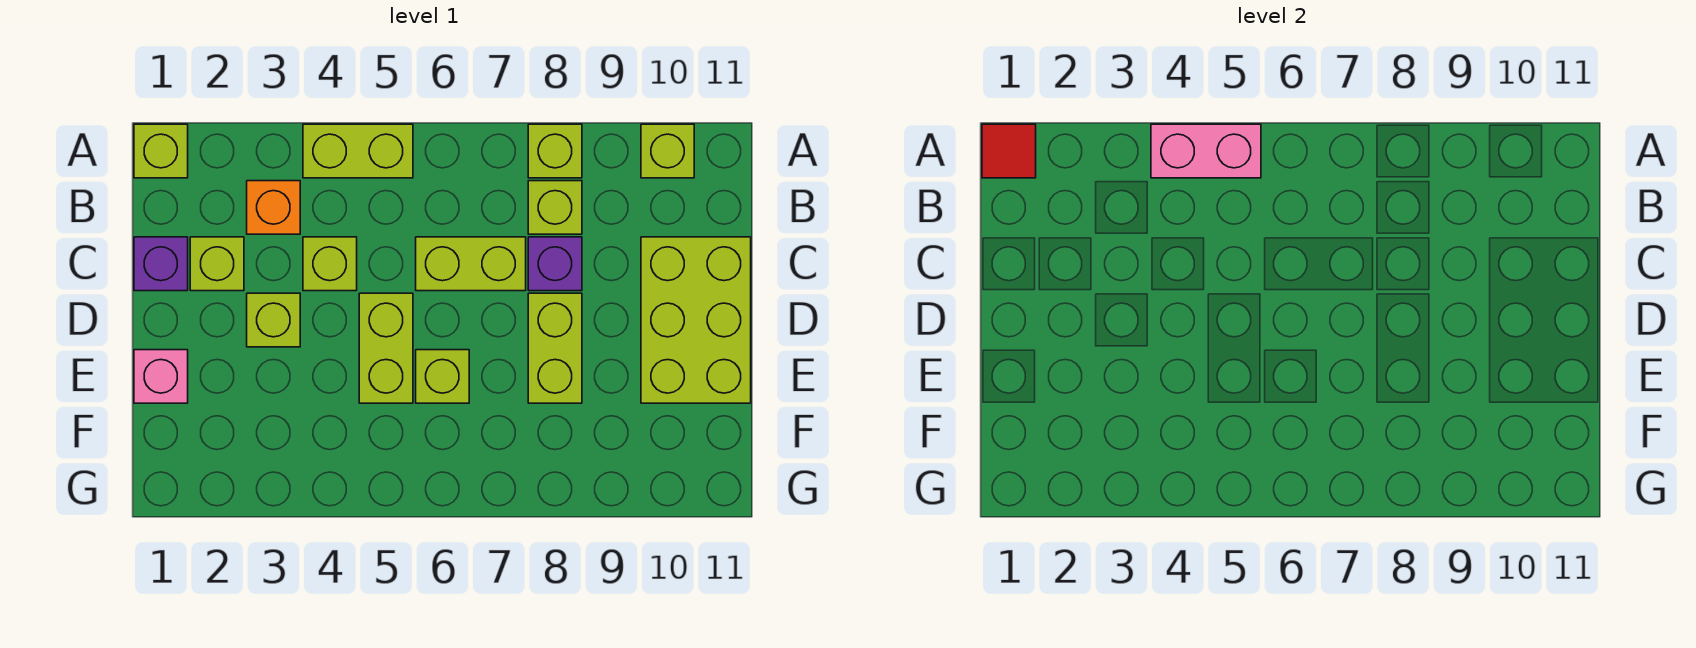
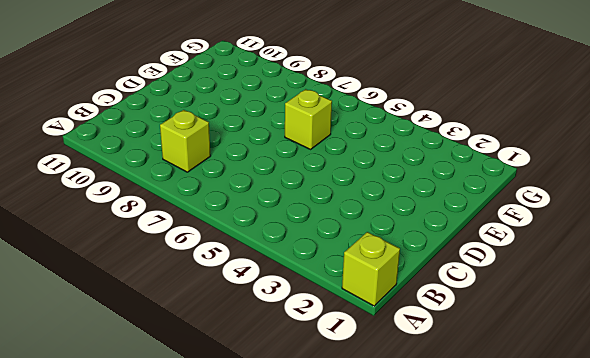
none -> lime 1x2 brick [303,124,413,178]
none -> lime 1x1 brick [528,124,582,178]
none -> lime 1x1 brick [641,124,694,178]

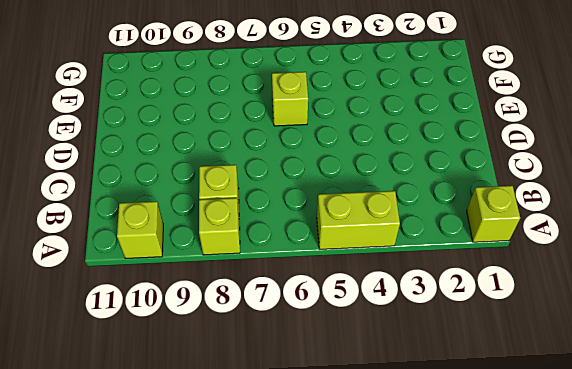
none -> orange 1x1 brick [247,181,300,234]
none -> purple 1x1 brick [134,237,188,291]
none -> lime 1x1 brick [190,237,244,291]

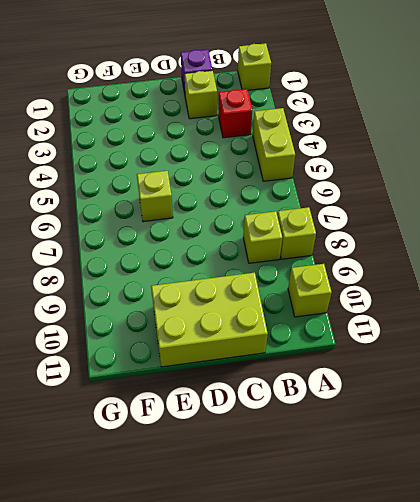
red 1x1 brick [218,89,252,138] -> orange 1x1 brick [247,181,300,234]
none -> lime 1x1 brick [303,237,357,291]
none -> lime 1x2 brick [416,237,526,291]
none -> purple 1x1 brick [528,237,582,291]

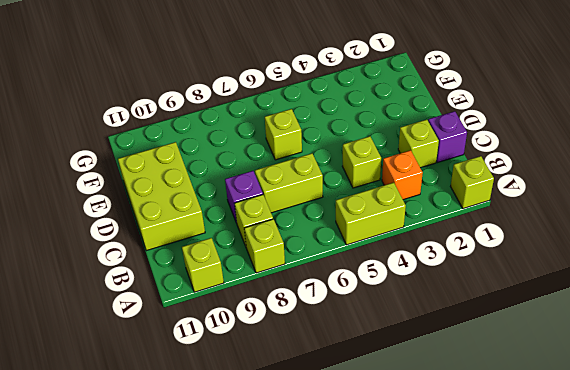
none -> lime 1x1 brick [247,293,300,347]
none -> lime 1x2 brick [359,293,413,403]
none -> lime 1x2 brick [528,293,582,403]

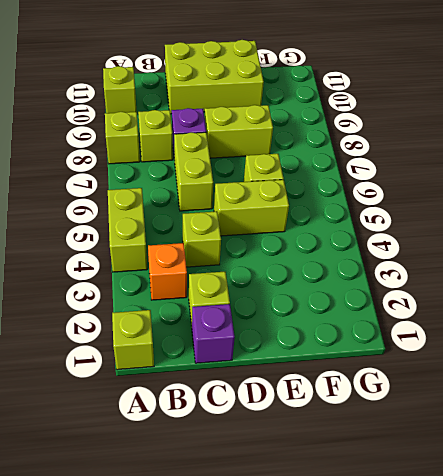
none -> lime 1x1 brick [247,293,300,347]
none -> pink 1x1 brick [134,350,188,403]
none -> red 1x1 tile [982,124,1036,178]

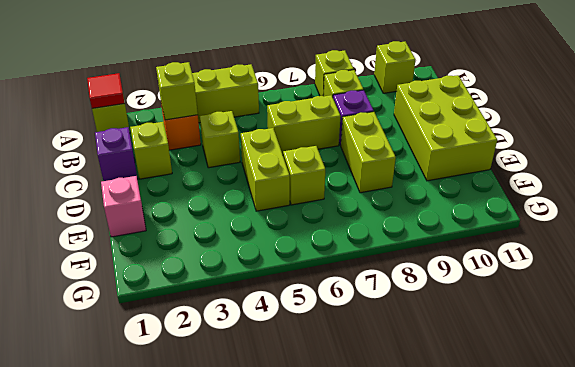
lime 1x1 brick [156,62,198,120] -> lime 1x1 brick moved to [247,293,300,347]
none -> pink 1x2 brick [1151,124,1261,178]

